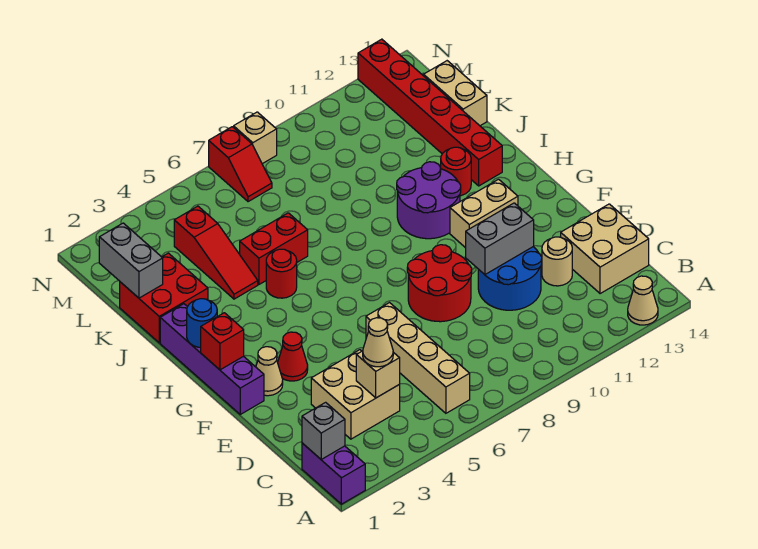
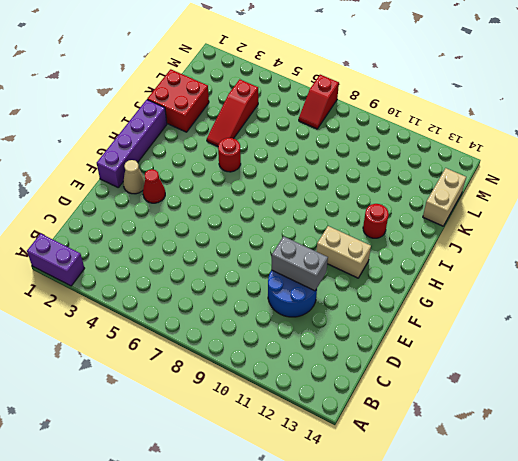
purple 1x2 brick [27,234,85,286] -> purple 1x2 brick turned to [302,443,365,504]
none -> tan 1x1 cone [628,276,658,325]
none -> tan 1x4 brick [366,303,470,413]
none -> tan 2x2 brick [311,350,400,439]

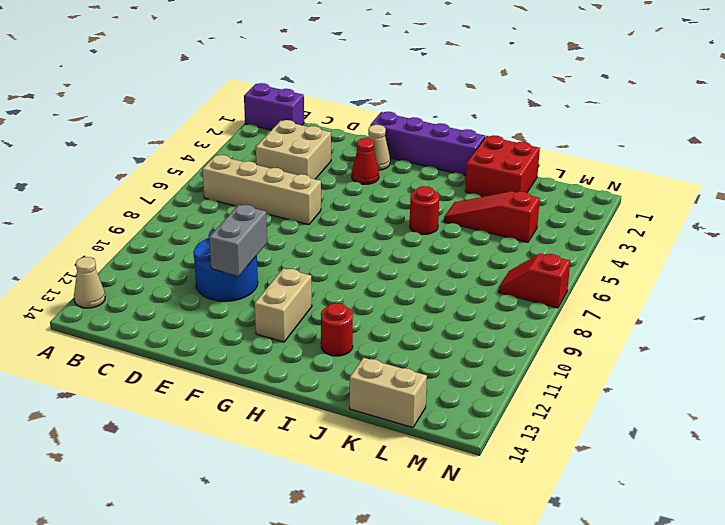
none -> tan 2x2 brick [561,204,649,294]
none -> tan 1x1 round brick [542,237,572,286]
none -> red 2x2 round brick [407,245,472,322]

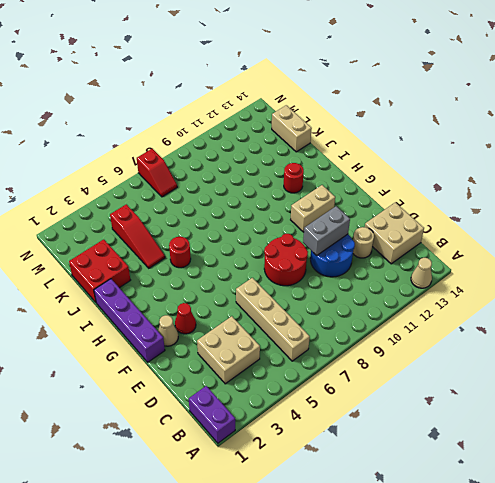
none -> purple 2x2 round brick [397,162,461,239]
none -> red 1x6 brick [358,39,502,186]
none -> red 1x2 brick [240,213,308,284]

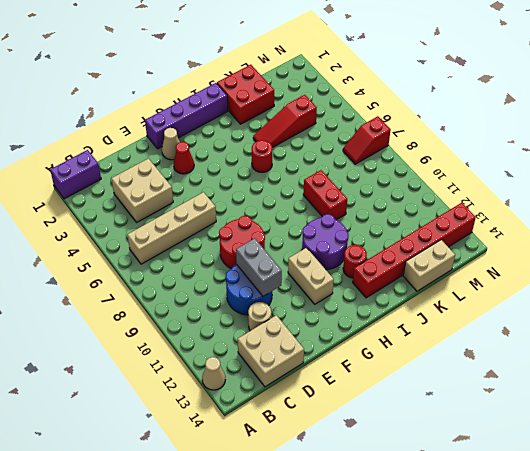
red 1x2 brick [303,170,347,220] -> red 1x2 brick moved to [240,213,308,284]
none -> tan 1x1 brick [234,112,277,164]
none -> grey 1x1 brick [302,402,345,459]
none -> tan 1x1 brick [356,351,400,398]

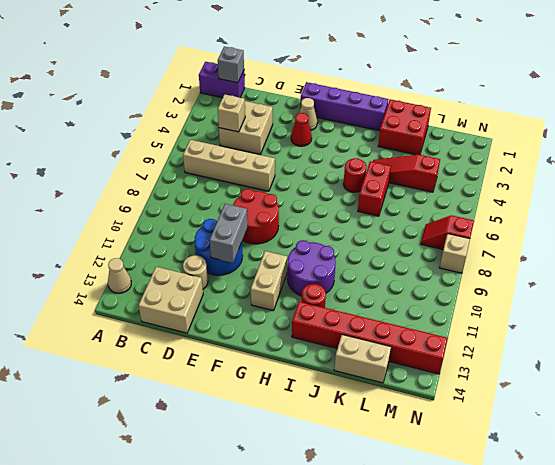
none -> red 1x1 brick [201,313,244,370]
none -> blue 1x1 round brick [187,299,217,347]
none -> grey 1x2 brick [99,223,163,298]

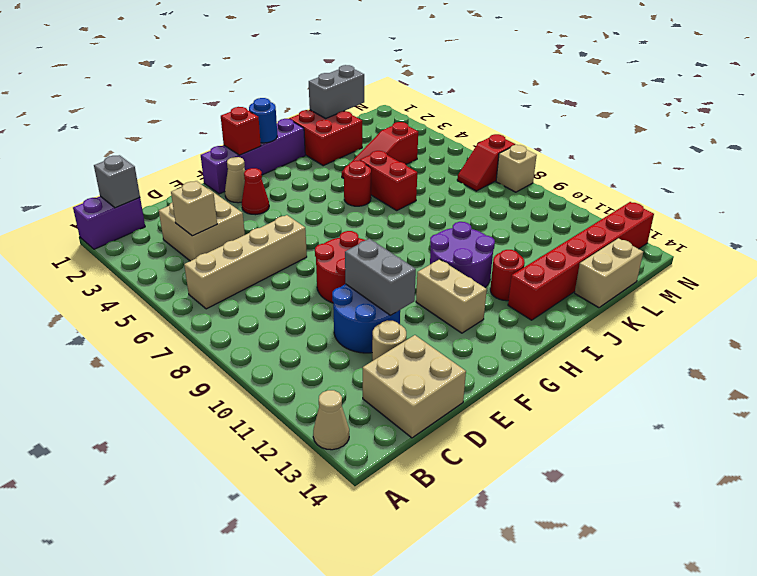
none -> tan 1x1 cone [363,318,393,367]

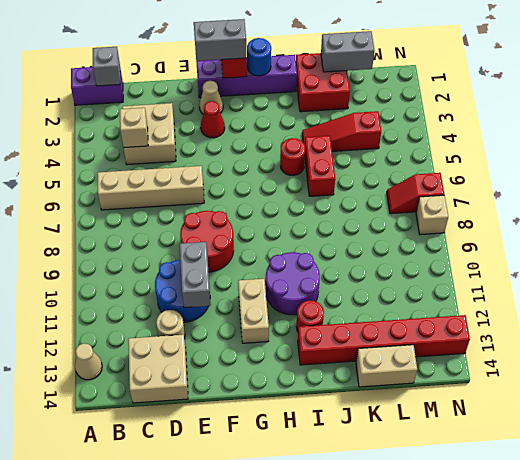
grey 1x2 brick [194,19,247,61] -> none
none -> tan 1x1 cone [363,318,393,367]

